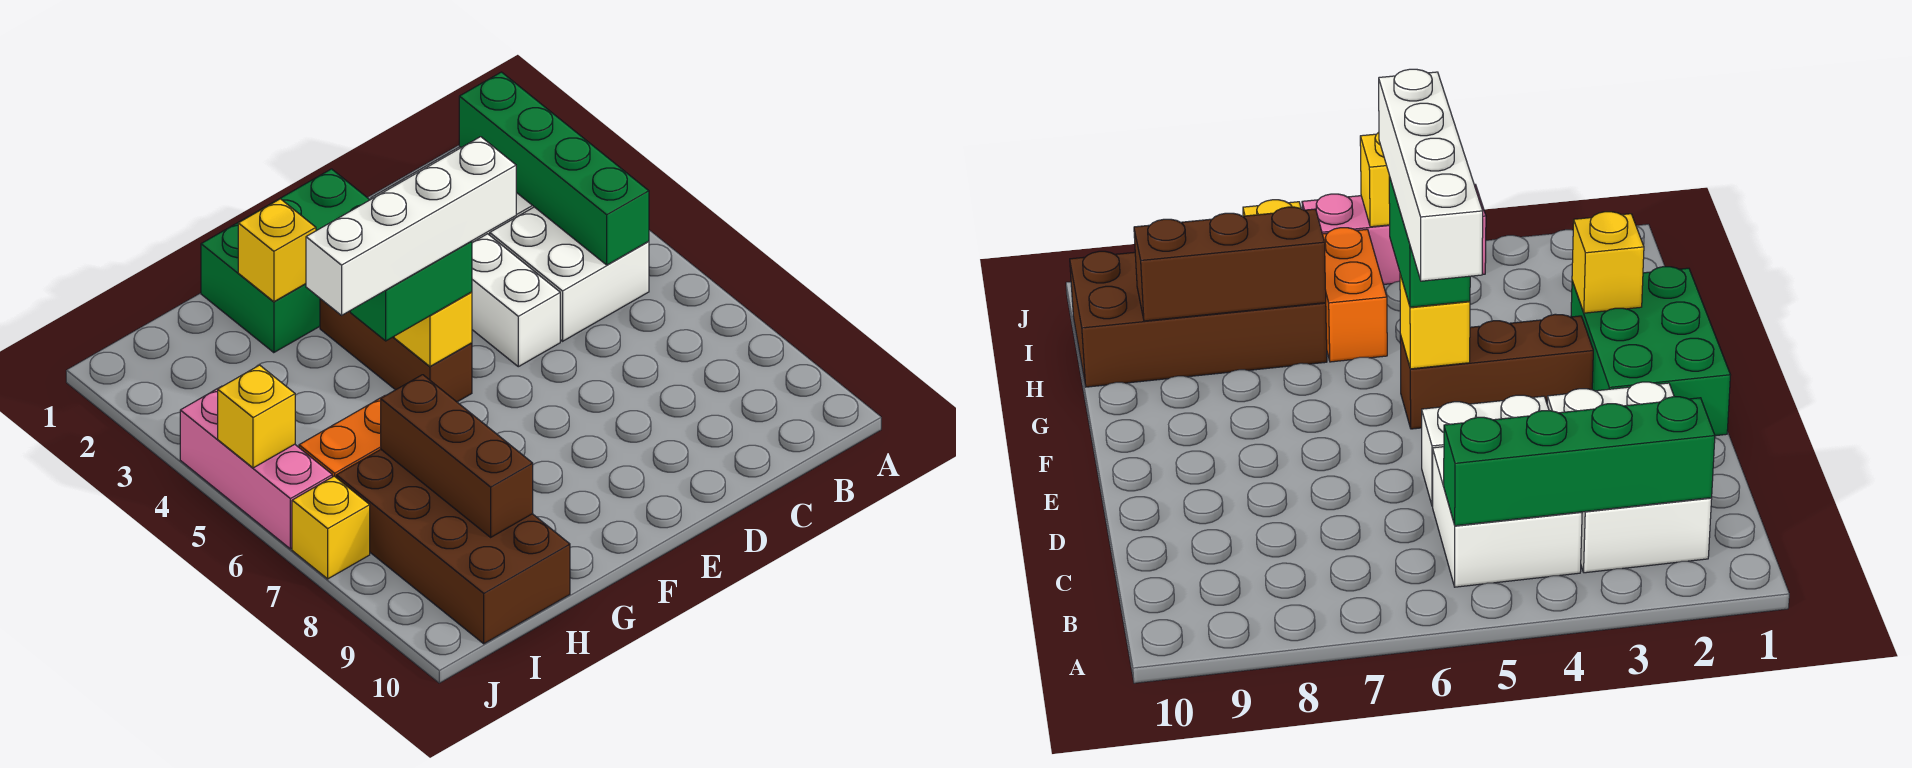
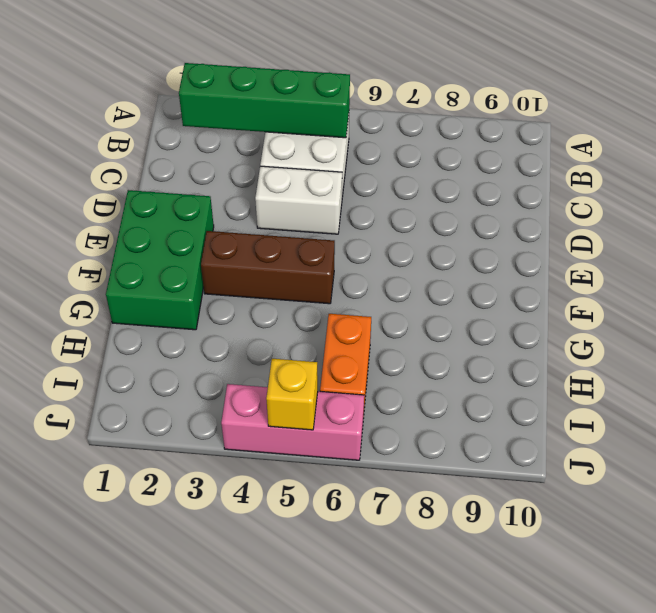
none -> white 2x3 brick [1547,382,1712,573]
none -> brown 2x4 brick [336,450,570,644]
none -> yellow 1x1 brick [292,476,370,579]

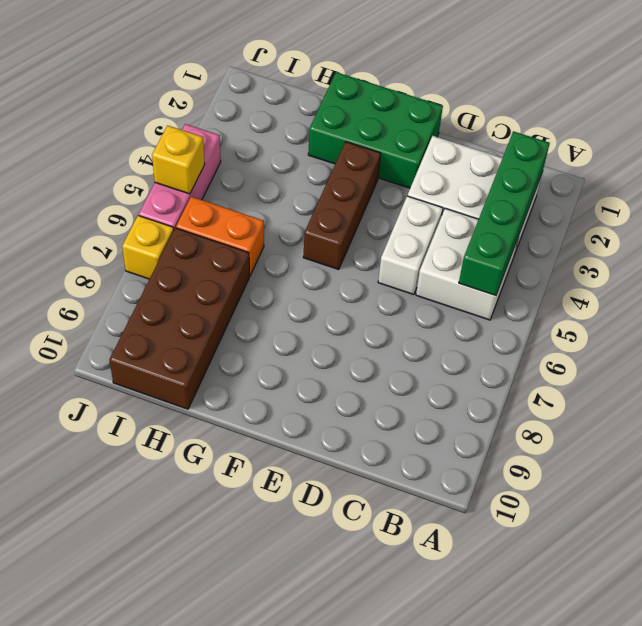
none -> yellow 1x1 brick [394,292,472,366]
none -> yellow 1x1 brick [238,199,316,302]
none -> brown 1x3 brick [381,375,533,537]

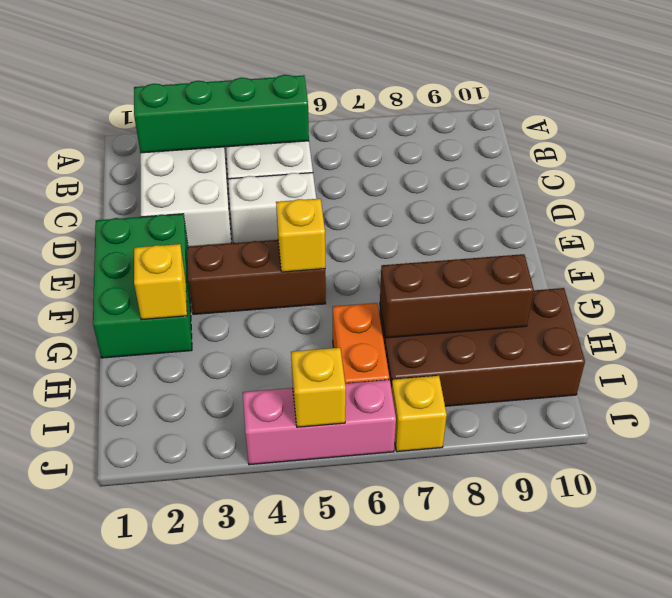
none -> green 1x2 brick [350,241,472,341]
none -> white 1x4 brick [306,137,516,315]

